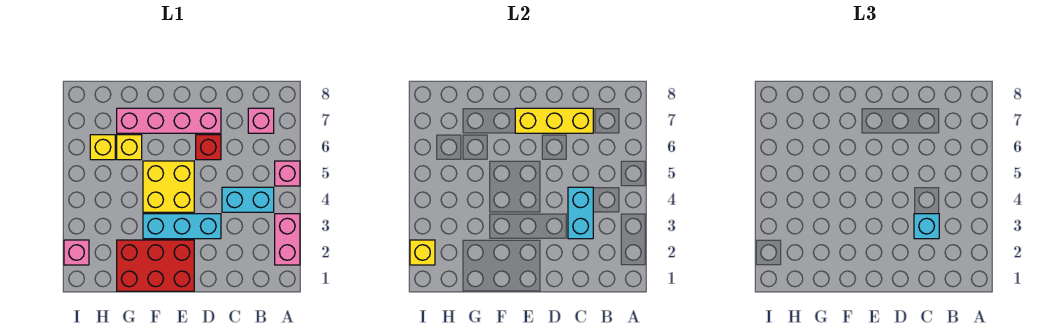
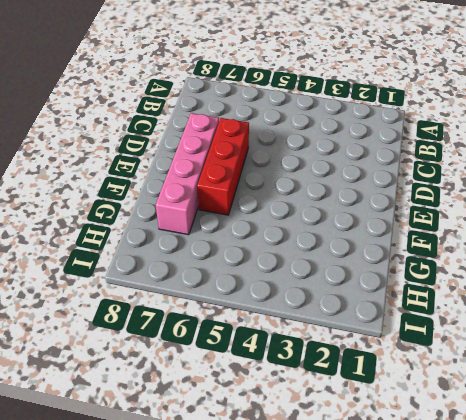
red 1x3 brick [197,118,249,215] -> red 1x1 brick [196,135,221,160]
none -> pink 1x2 brick [275,214,300,265]
none -> pink 1x1 brick [275,161,300,186]
none -> cyan 1x2 brick [222,187,274,212]

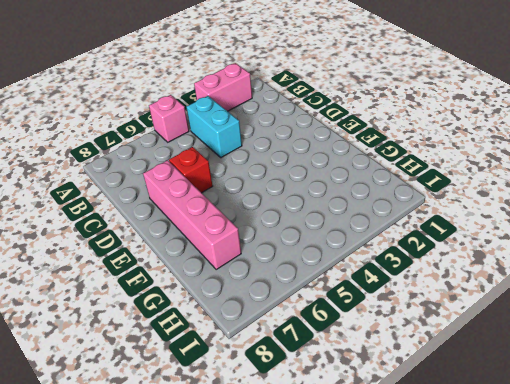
none -> pink 1x1 brick [248,108,274,133]
none -> cyan 1x3 brick [143,214,221,239]
none -> red 2x3 brick [117,240,194,291]

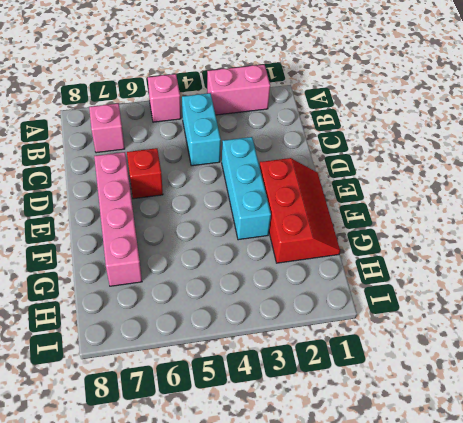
red 2x3 slope [259,158,340,263] -> red 2x3 brick [117,240,194,291]
none -> yellow 2x2 brick [143,161,194,212]
none -> yellow 1x1 brick [117,135,142,160]
none -> yellow 1x1 brick [90,135,115,160]

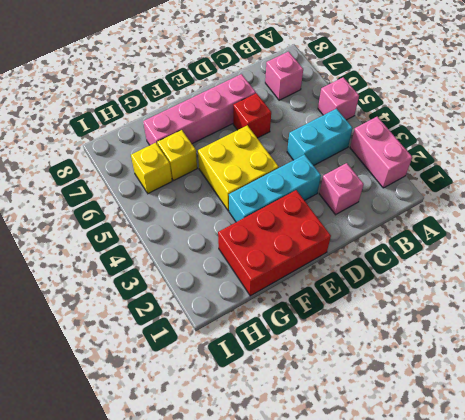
pink 1x1 brick [319,163,364,215] -> pink 1x1 brick moved to [64,240,89,265]
none -> cyan 1x2 brick [568,187,593,239]
none -> yellow 1x3 brick [515,108,593,133]
none -> yellow 1x1 brick [410,240,435,265]

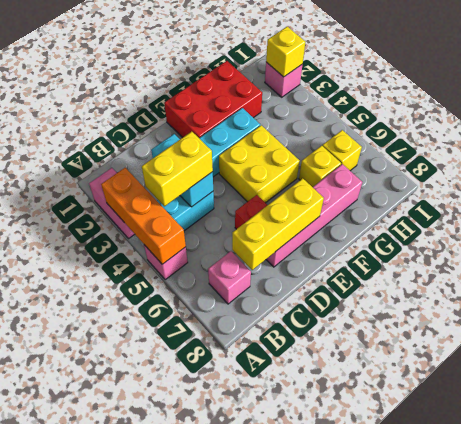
orange 1x3 brick [101,168,186,264] -> none
yellow 1x2 brick [142,132,213,206] -> none
none -> cyan 1x1 brick [914,214,939,239]

